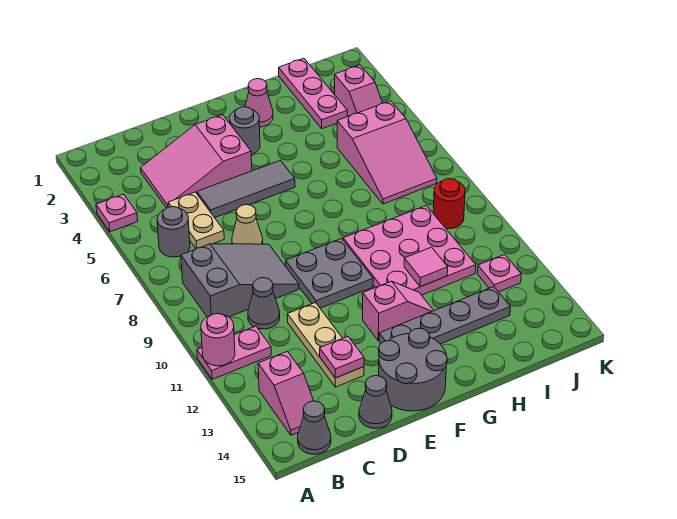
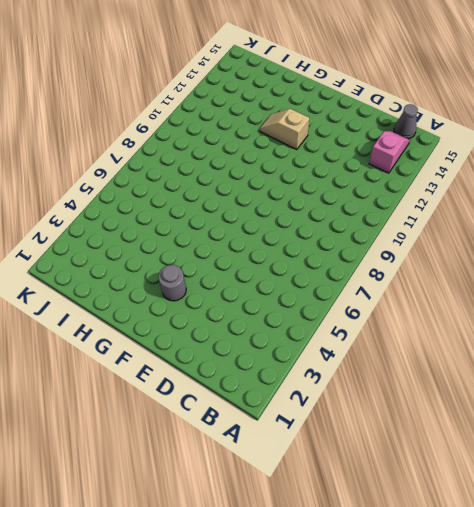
tan 1x2 slope [260,109,309,150] -> pink 1x2 slope [363,281,434,341]
none -> pink 1x1 plate [96,194,138,232]
none -> pink 1x2 plate [197,326,271,379]
none -> grey 1x1 round brick [157,207,190,257]

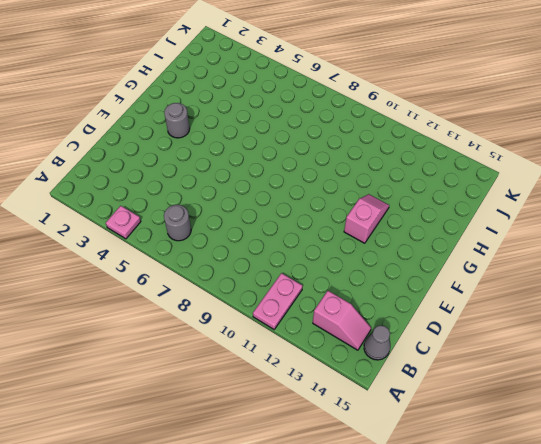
none -> grey 2x3 slope [181,244,299,317]
none -> pink 2x3 slope [141,115,252,208]
none -> tan 1x2 plate [168,192,224,249]

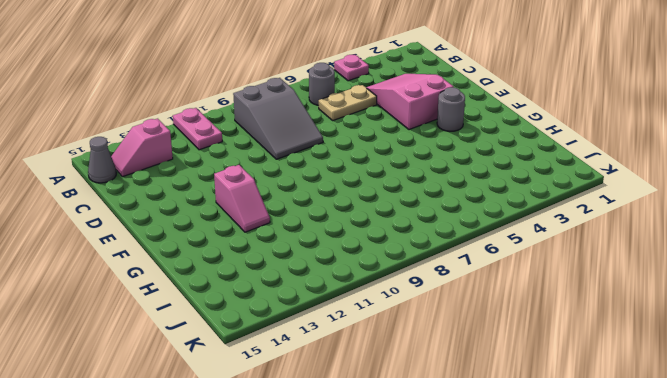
none -> grey 1x1 cone [248,278,280,329]
none -> grey 1x3 tile [197,160,295,218]
none -> tan 1x1 cone [232,205,263,244]

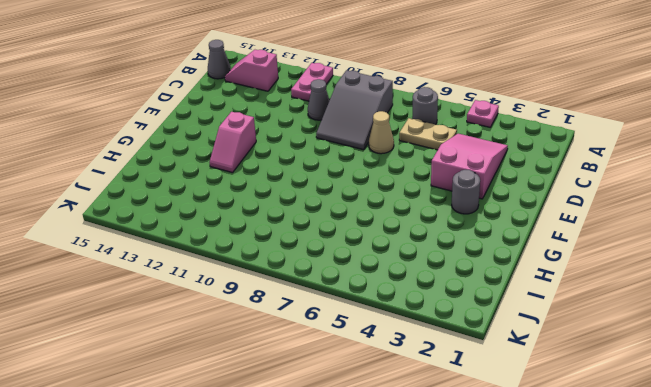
none -> grey 1x3 tile [197,160,295,218]
none -> tan 1x3 plate [287,303,364,387]
none -> grey 1x1 cone [359,376,392,428]

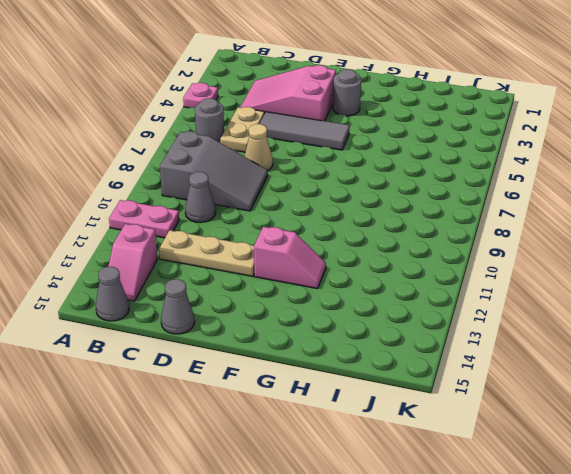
tan 1x3 plate [159,230,254,277] -> tan 1x3 plate turned to [287,303,364,387]
none -> grey 2x2 plate [286,238,373,308]
none -> grey 2x2 round brick [379,328,447,411]
none -> grey 1x4 plate [379,287,510,344]

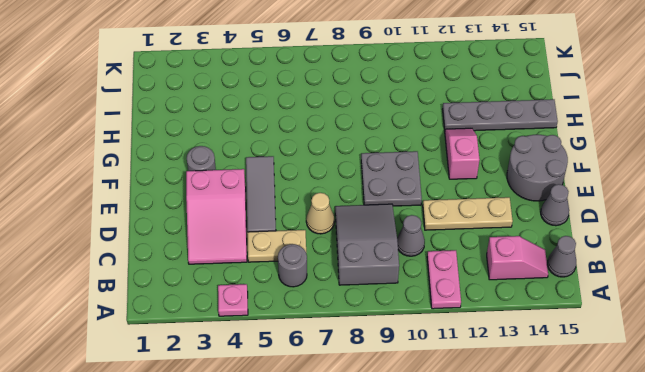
grey 1x4 plate [442,99,558,131] -> grey 1x4 plate turned to [379,287,510,344]
none -> pink 1x1 cone [245,79,273,127]
none -> pink 3x3 plate [343,206,476,295]
none -> pink 1x3 plate [279,58,347,129]

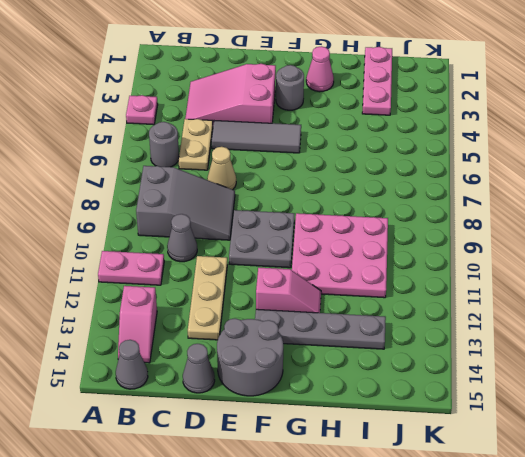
none -> pink 2x3 slope [337,101,437,204]
none -> pink 1x2 slope [335,65,382,117]
none -> red 1x1 round brick [433,179,465,229]

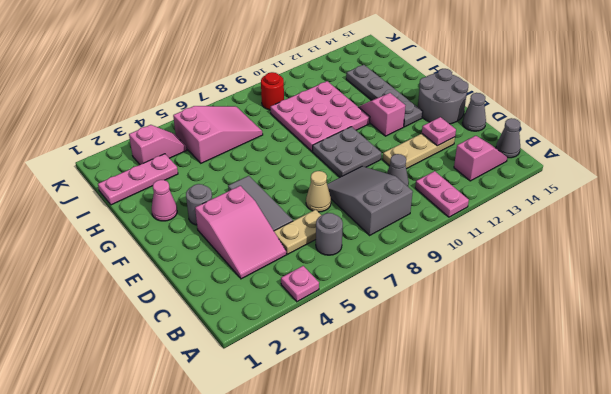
none -> pink 1x1 plate [477,254,521,292]
none -> pink 1x1 round brick [201,313,235,366]
none -> pink 1x1 tile [404,247,448,287]

